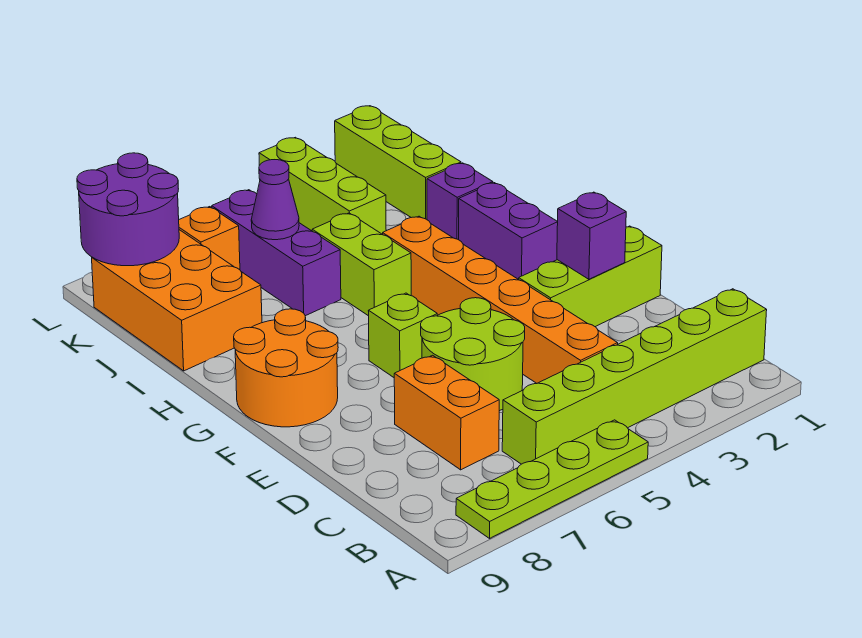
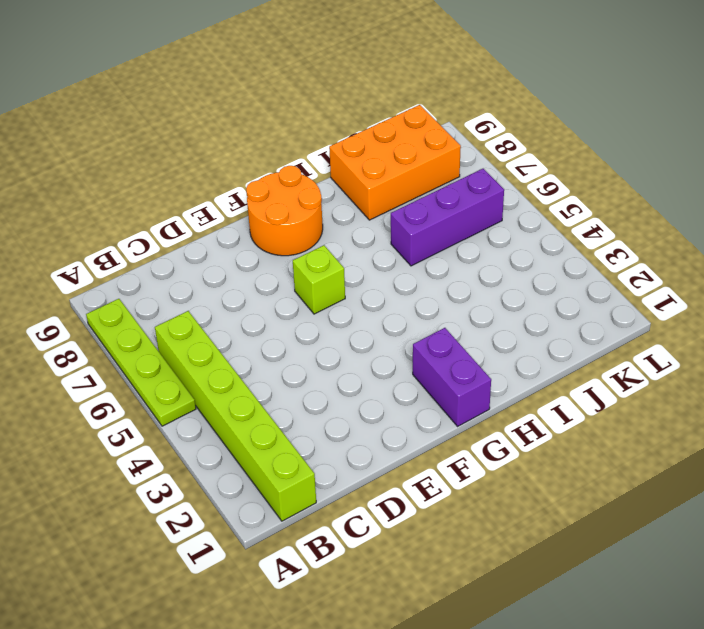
purple 1x2 brick [413,328,491,426] -> purple 1x2 brick turned to [459,183,558,279]
none -> orange 1x6 brick [383,216,618,383]
none -> orange 1x2 brick [394,355,499,470]
none -> lime 2x2 round brick [421,298,525,411]

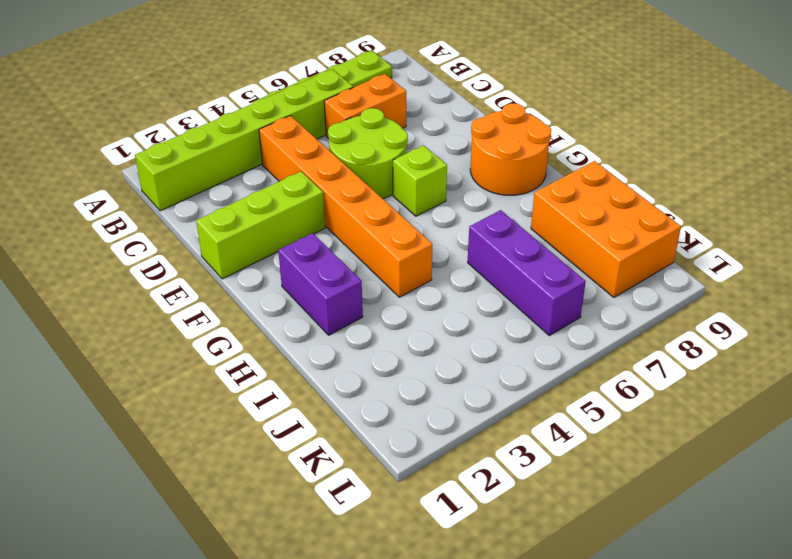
orange 1x2 brick [324,74,406,137] -> orange 1x2 brick turned to [394,355,499,470]
none -> lime 1x2 brick [312,213,411,316]
none -> purple 1x1 brick [427,163,493,240]
none -> lime 1x3 brick [335,106,461,219]

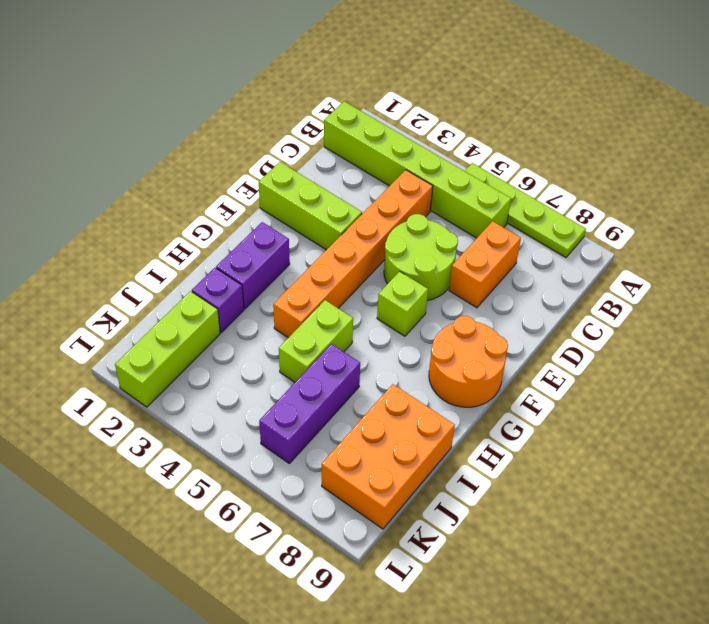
none -> lime 1x3 brick [259,137,386,235]
none -> orange 1x1 brick [179,207,240,270]
none -> purple 1x1 brick [557,192,626,279]

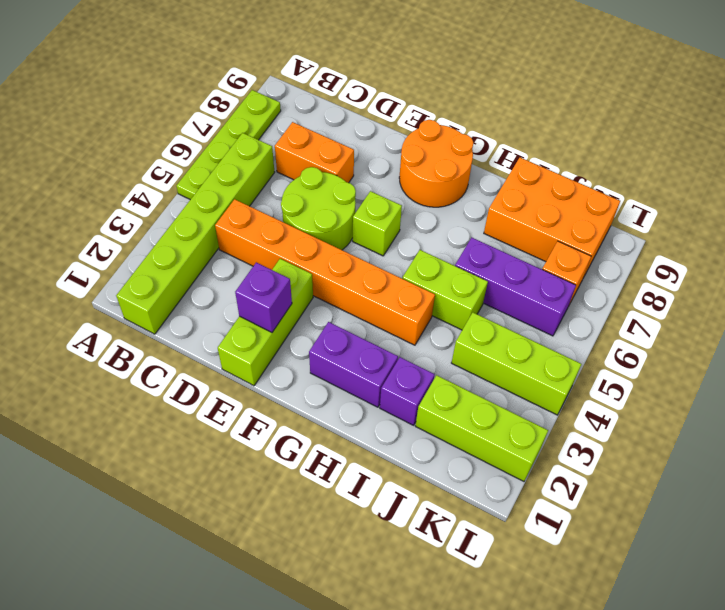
none -> purple 1x1 cone [251,160,299,240]
none -> purple 2x2 round brick [77,153,179,266]

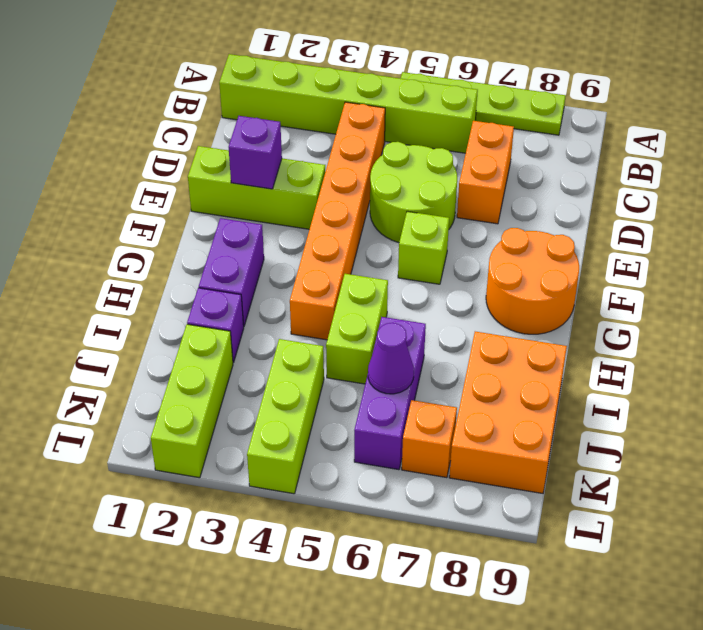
none -> purple 2x2 round brick [77,153,179,266]

